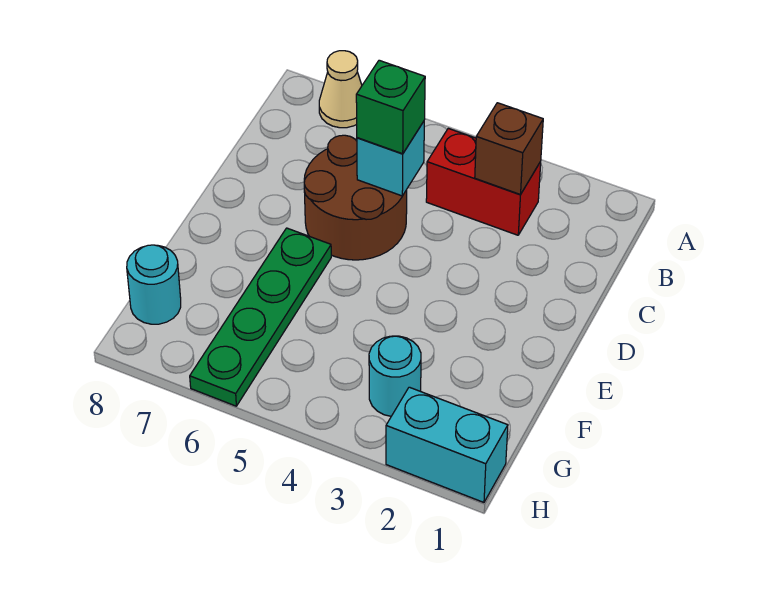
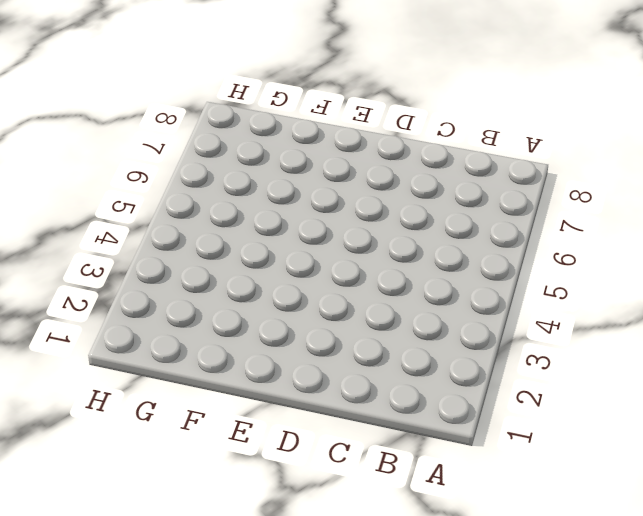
none -> tan 1x1 cone [319,51,362,128]
none -> red 1x2 brick [426,128,541,235]

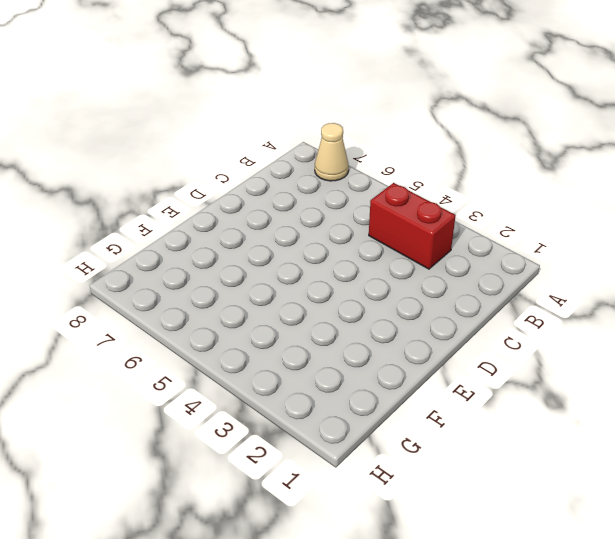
none -> brown 2x2 round brick [304,135,407,260]
none -> green 1x4 plate [190,228,331,406]

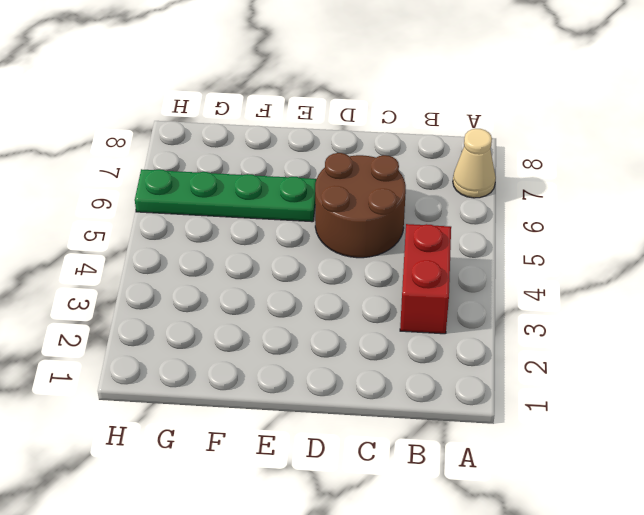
none -> cyan 1x1 round brick [369,336,421,416]
none -> cyan 1x1 round brick [127,245,181,324]

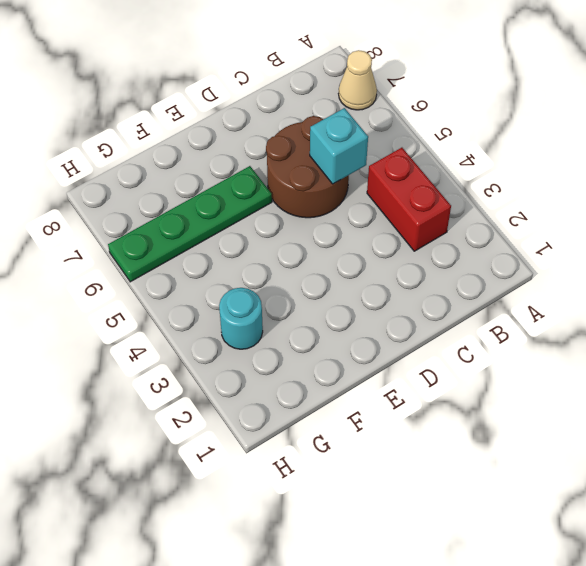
none -> cyan 1x1 round brick [127,245,181,324]
none -> cyan 1x2 brick [386,387,508,502]

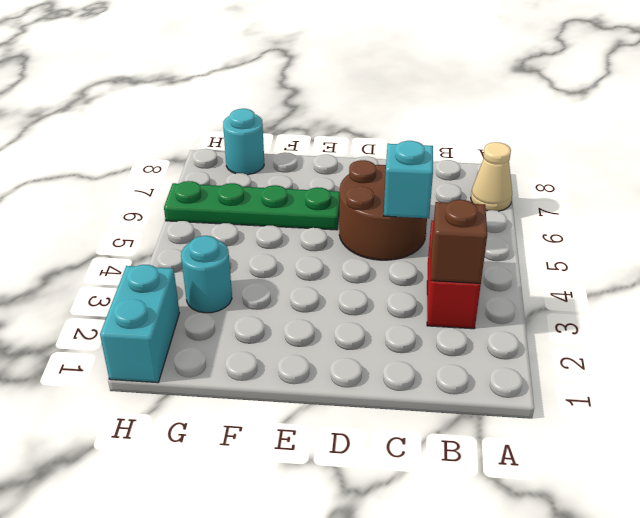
none -> green 1x1 brick [356,60,425,154]

